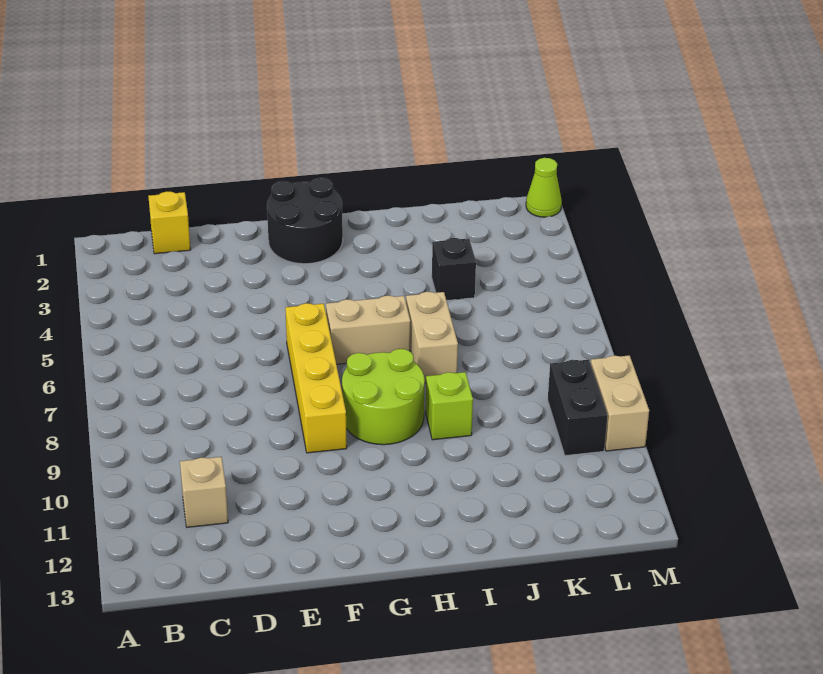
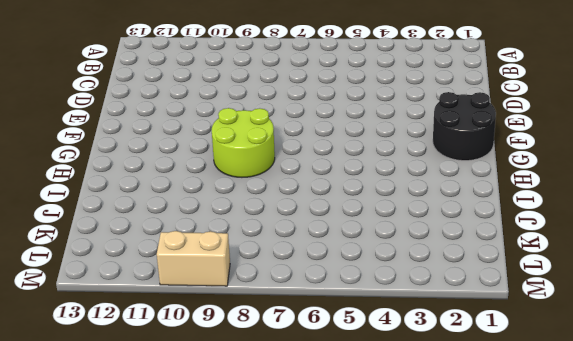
none -> yellow 1x1 brick [148,192,191,254]
none -> tan 1x1 brick [180,457,228,527]
none -> yellow 1x4 brick [285,303,347,453]

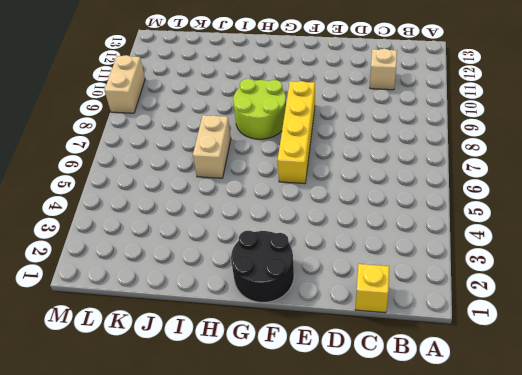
none -> tan 1x2 brick [326,296,410,364]
none -> lime 1x1 brick [425,372,473,440]
none -> black 1x1 brick [432,238,476,301]

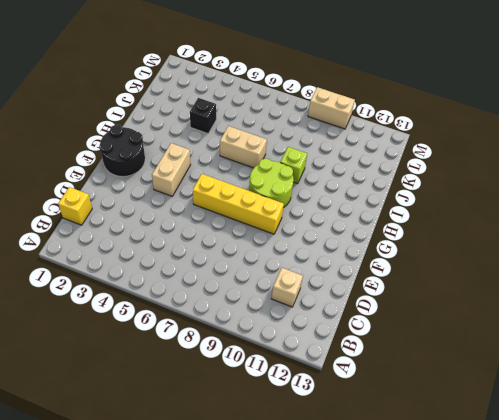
tan 1x2 brick [152,143,191,196] -> tan 1x2 brick moved to [326,296,410,364]
none -> black 1x2 brick [548,360,607,456]
none -> lime 1x1 cone [526,158,562,217]

